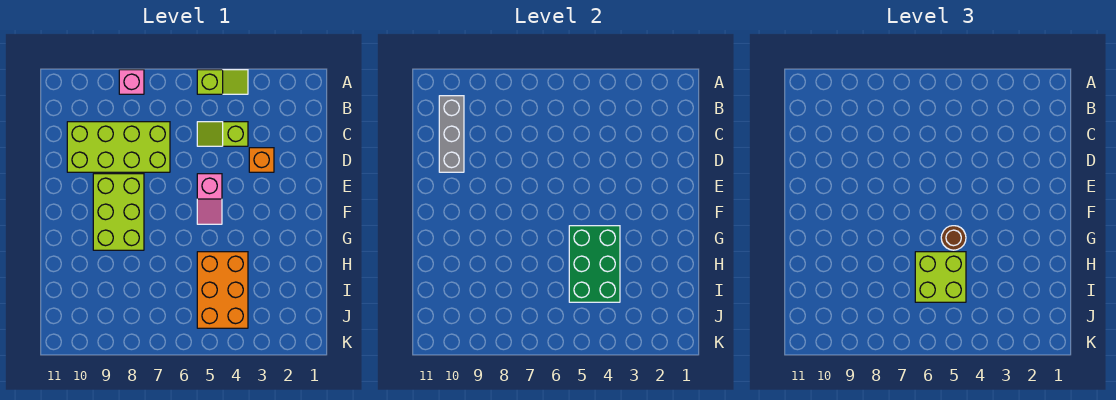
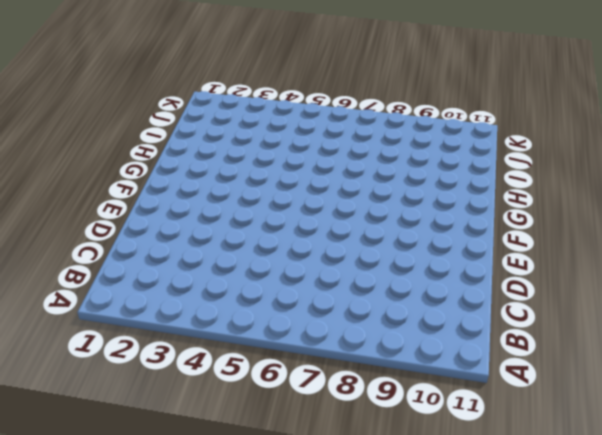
none -> lime 1x2 slope [197,70,248,94]
none -> pink 1x1 brick [119,70,144,94]
none -> lime 1x2 slope [197,122,248,146]

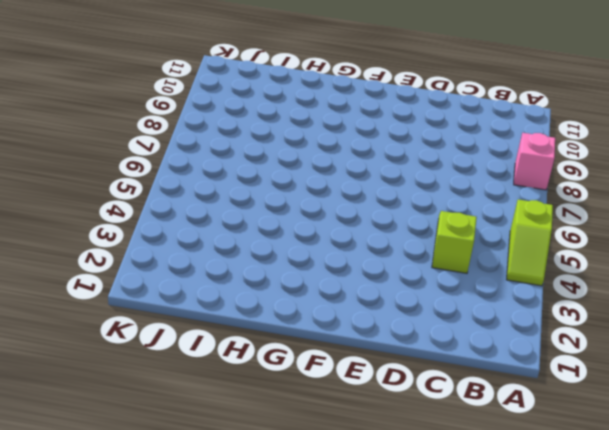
none -> lime 2x4 brick [67,122,170,172]
none -> orange 1x1 brick [249,148,274,172]
none -> pink 1x2 slope [197,174,222,224]

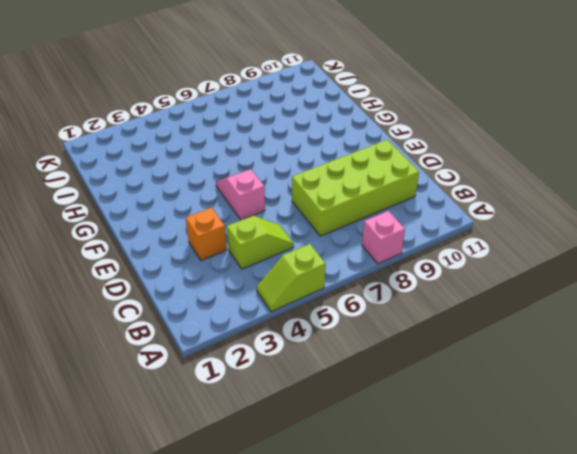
none -> lime 2x3 brick [93,174,144,250]
none -> orange 2x3 brick [197,252,248,328]
none -> grey 1x3 brick [439,96,464,172]

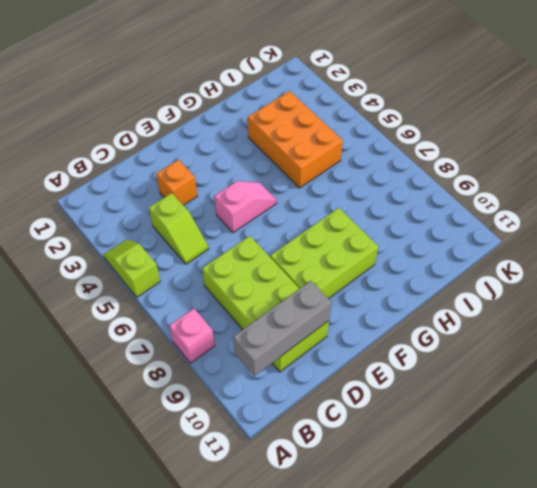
orange 2x3 brick [248,91,343,188] -> orange 2x3 brick turned to [197,252,248,328]
none -> green 2x3 brick [569,226,620,302]
none -> brown 1x1 round brick [941,226,966,250]
none -> lime 2x2 brick [915,252,966,302]

